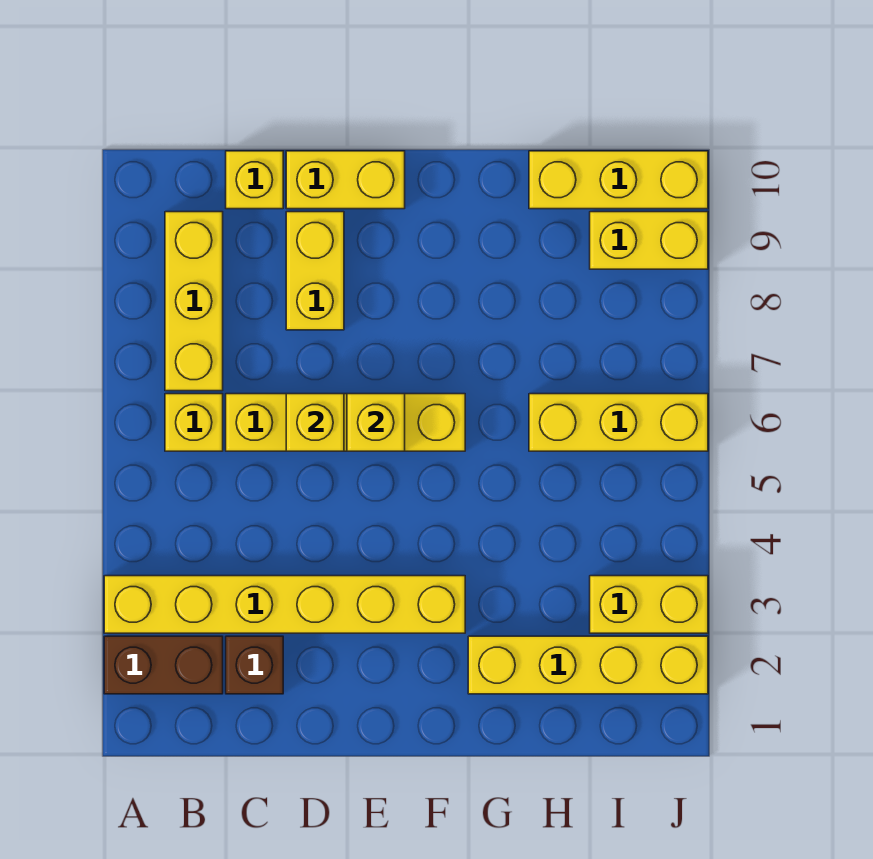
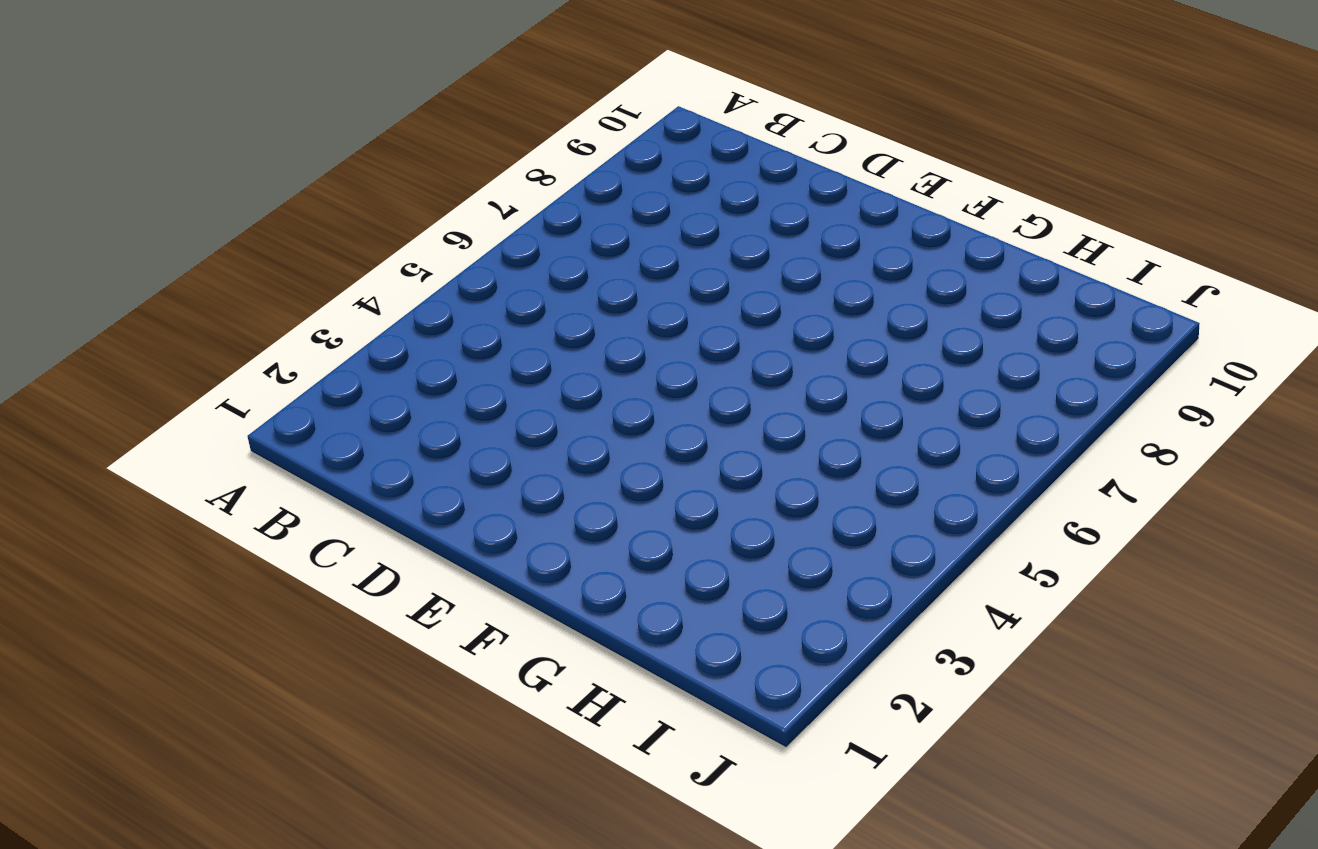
none -> brown 1x2 brick [104,636,223,694]
none -> yellow 1x6 brick [104,576,465,633]
none -> yellow 1x1 brick [165,394,223,451]

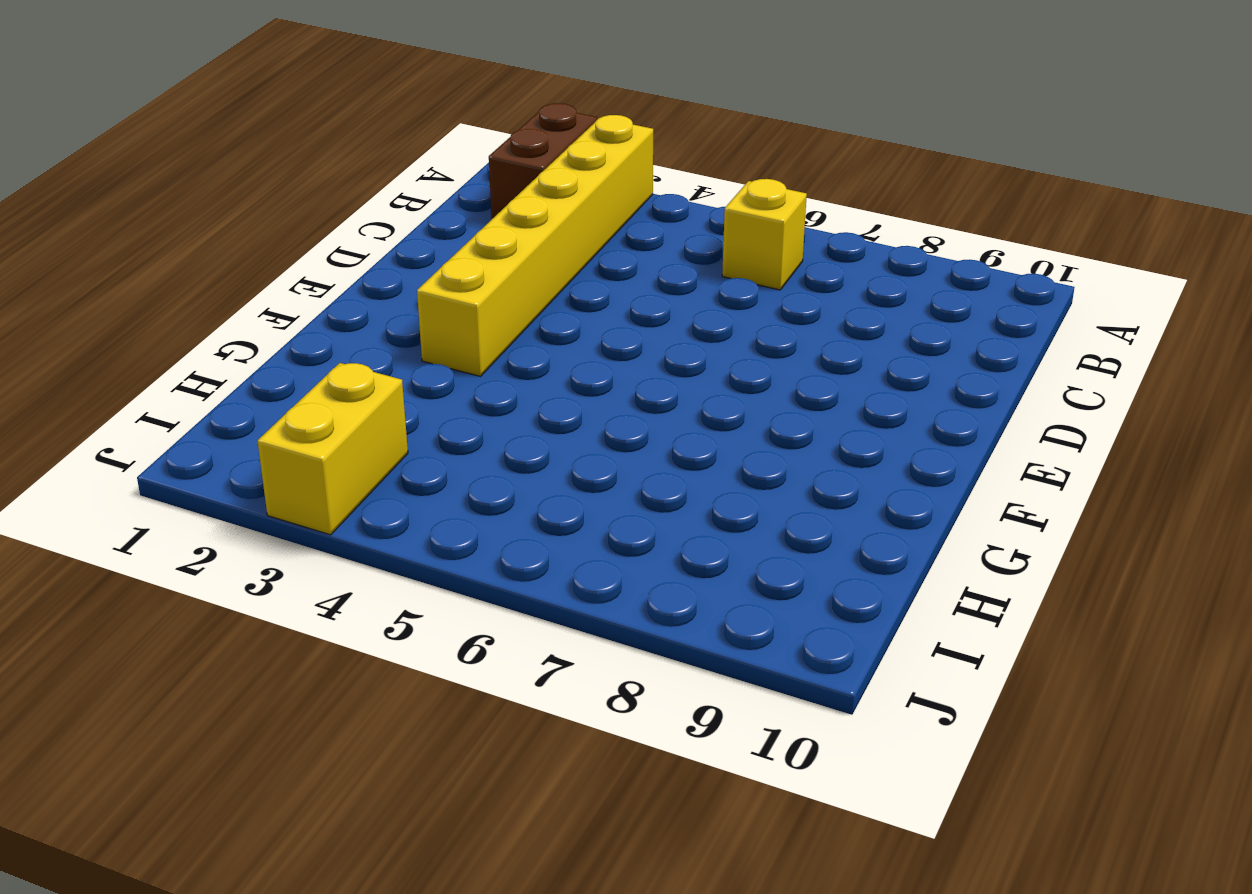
none -> yellow 1x3 brick [165,212,223,391]
none -> brown 1x1 brick [226,636,283,694]
none -> yellow 1x4 brick [226,394,465,451]

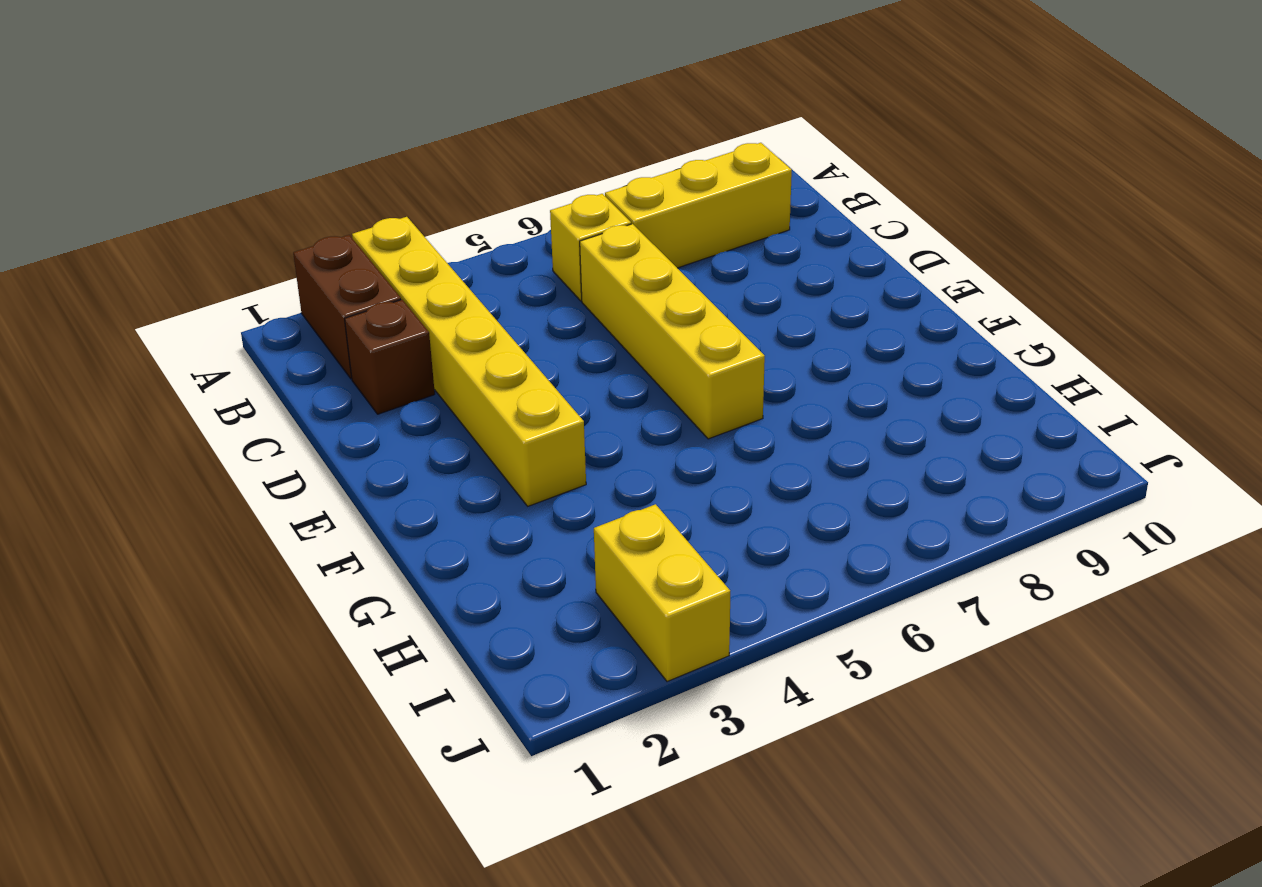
none -> yellow 1x1 brick [226,151,283,209]
none -> yellow 1x2 brick [286,212,344,330]
none -> yellow 1x2 brick [286,151,405,209]

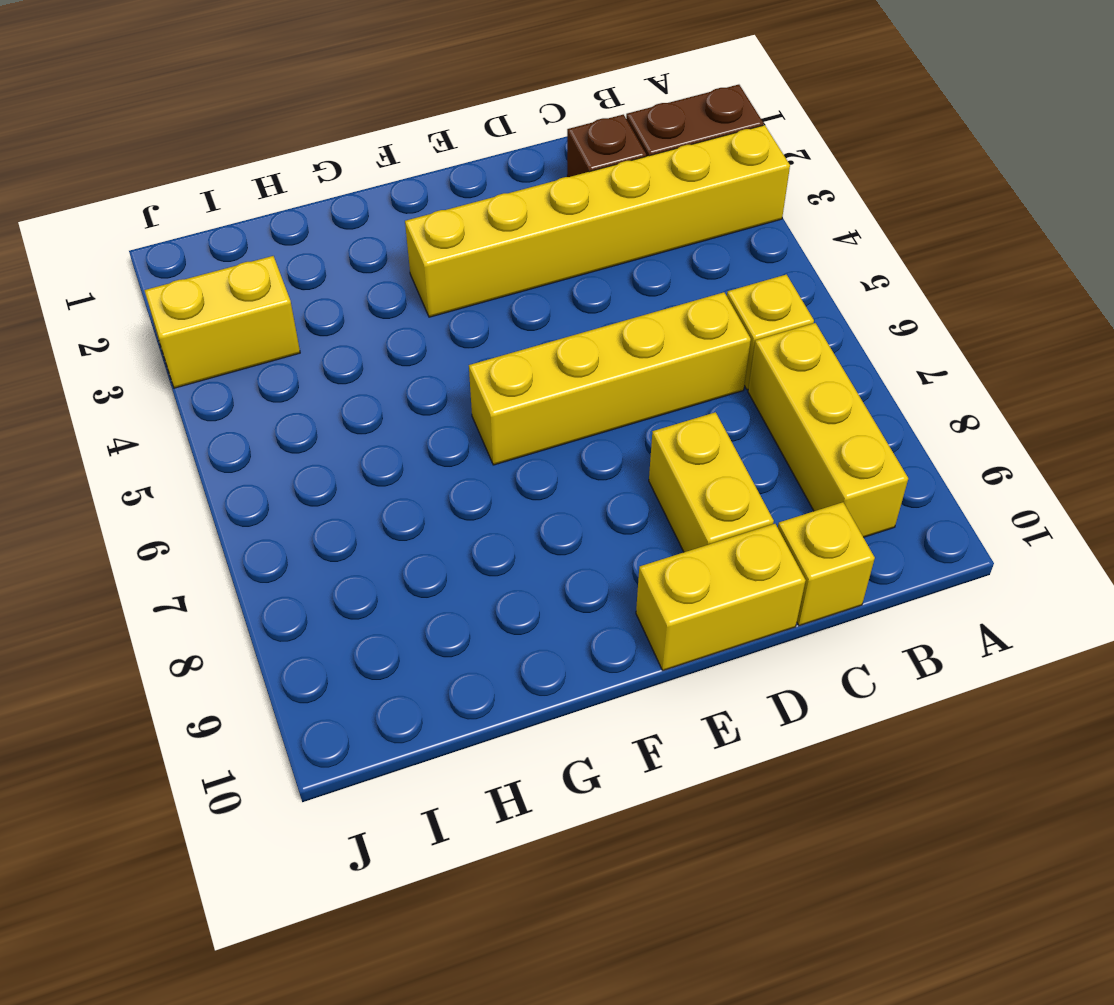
none -> yellow 1x4 brick [468,636,708,694]
none -> yellow 1x3 brick [529,394,708,451]
none -> yellow 1x3 brick [529,151,708,209]

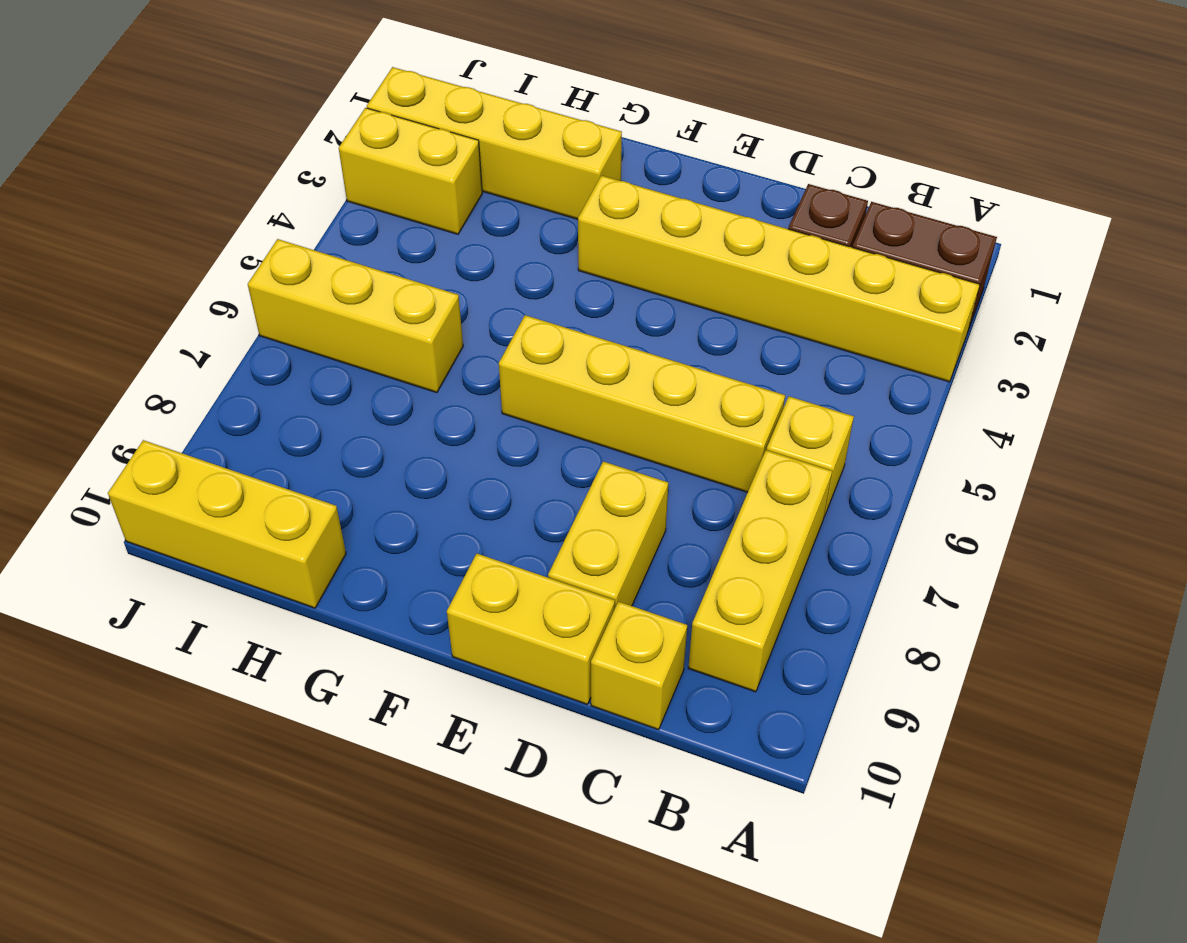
none -> yellow 1x2 brick [590,212,708,269]
none -> yellow 1x1 brick [286,394,344,451]
none -> yellow 1x1 brick [347,394,405,451]

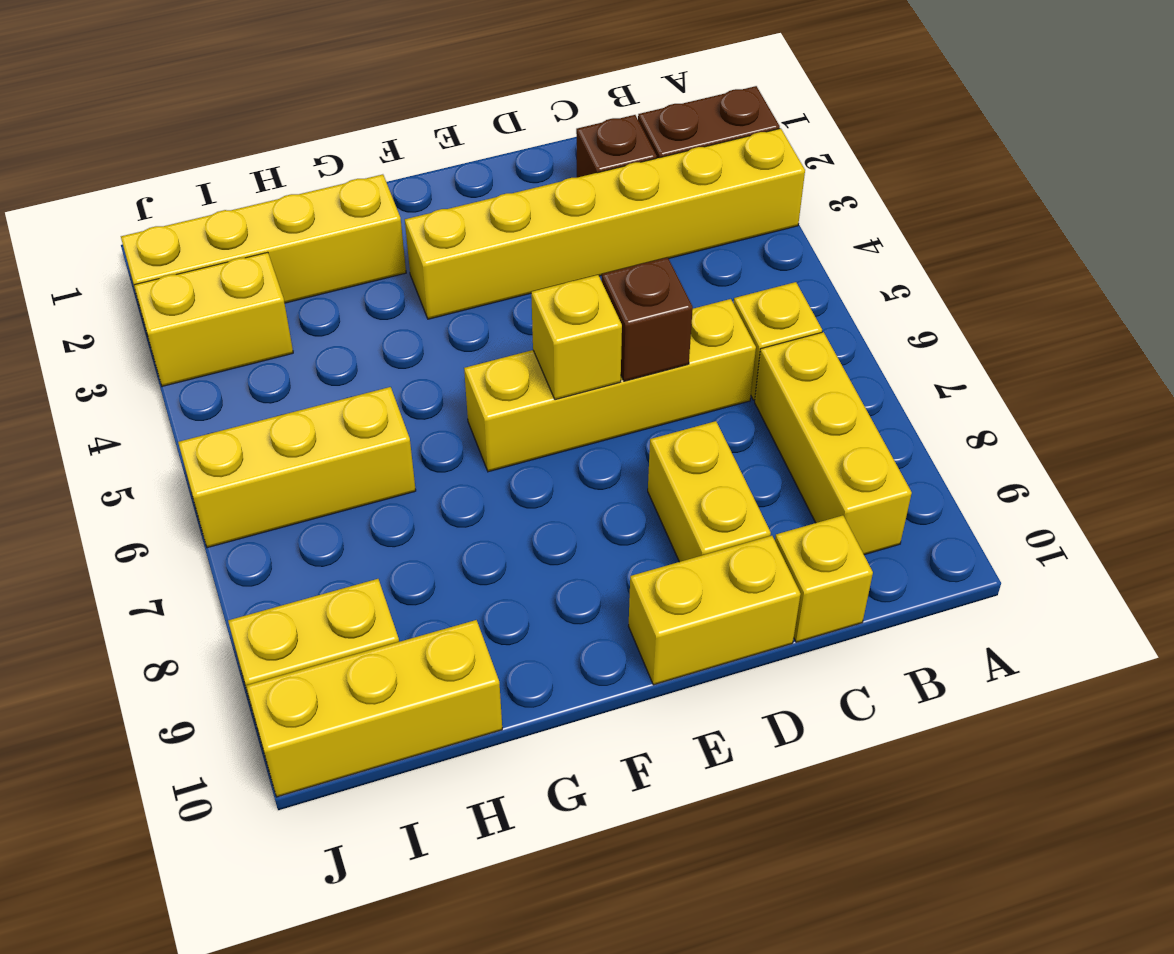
brown 1x1 brick [602,257,693,381] -> yellow 1x1 brick [286,394,344,451]

